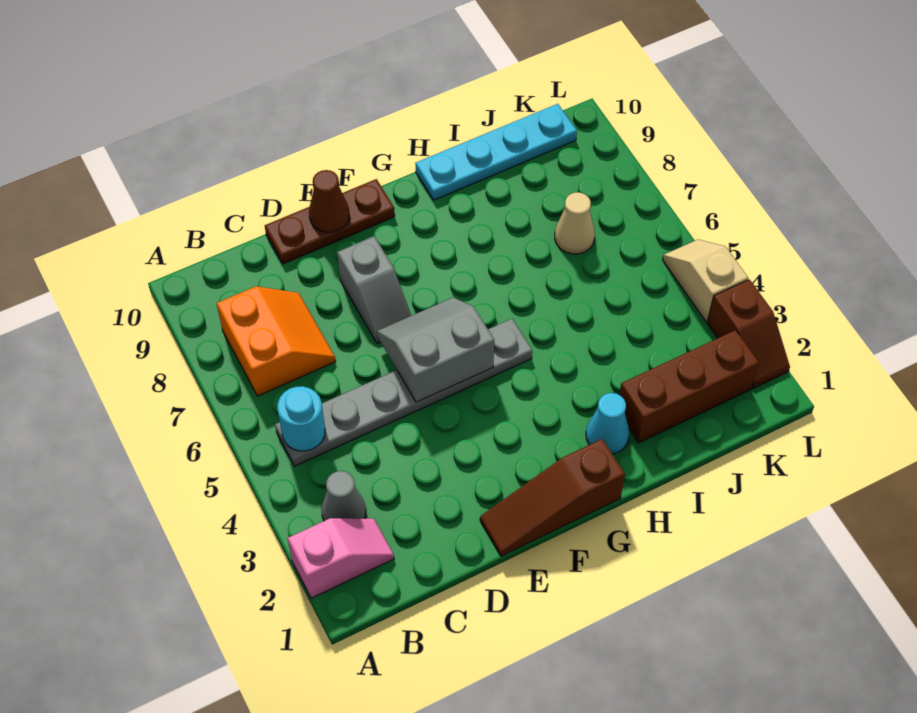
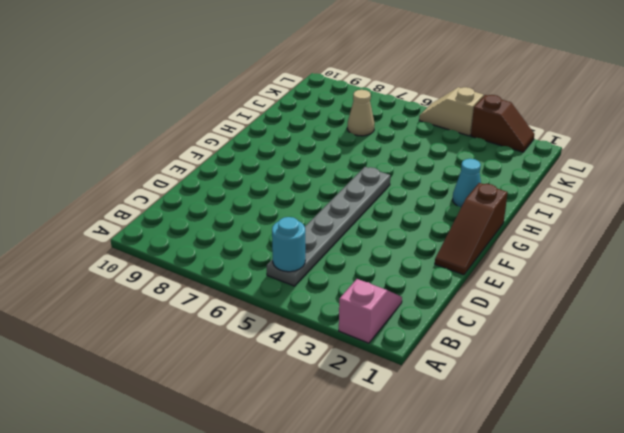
none -> grey 1x1 cone [322,471,366,521]
none -> orange 2x2 slope [216,286,336,396]
none -> brown 1x3 plate [265,179,395,264]

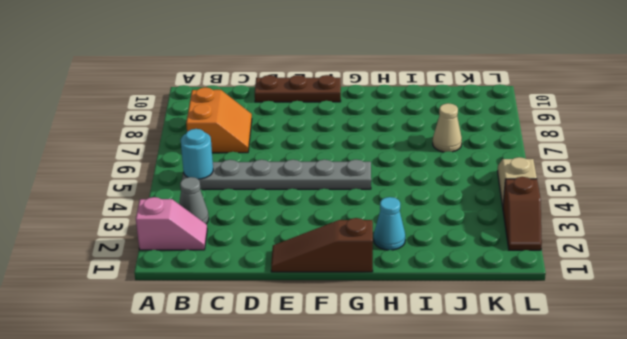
none -> grey 1x2 slope [337,236,411,343]
none -> cyan 1x4 plate [415,104,577,200]
none -> brown 1x3 brick [619,330,759,443]

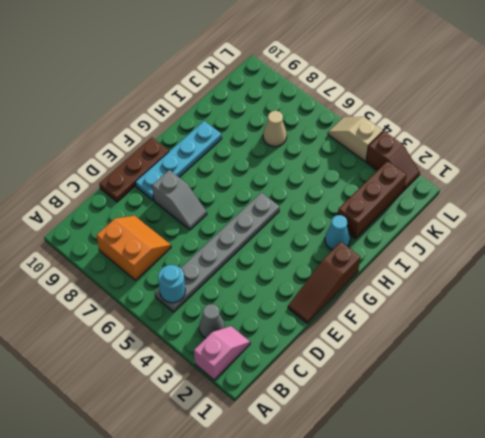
cyan 1x4 plate [135,121,222,200] -> cyan 1x4 plate moved to [415,104,577,200]
none -> grey 2x2 slope [377,297,494,402]
none -> brown 1x1 cone [309,170,349,232]

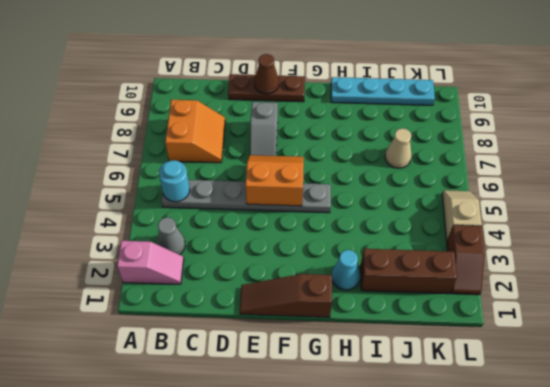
orange 2x2 slope [245,155,304,206] -> grey 2x2 slope [377,297,494,402]

